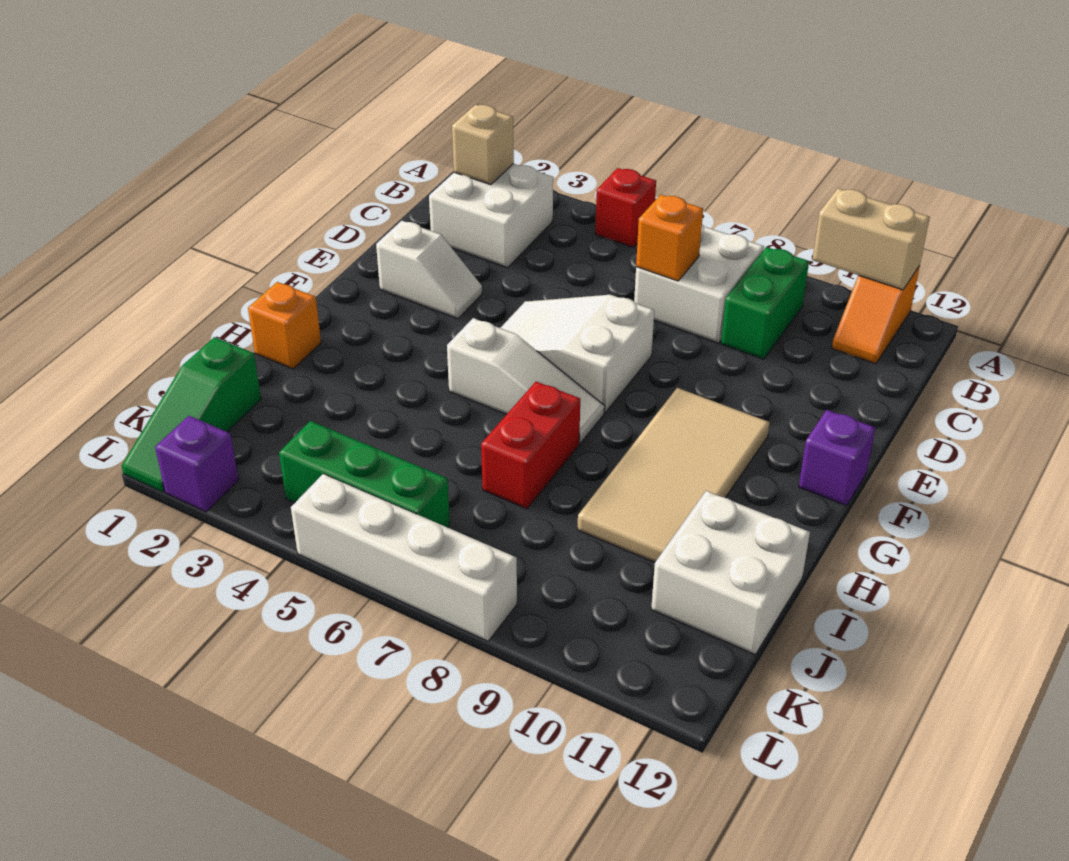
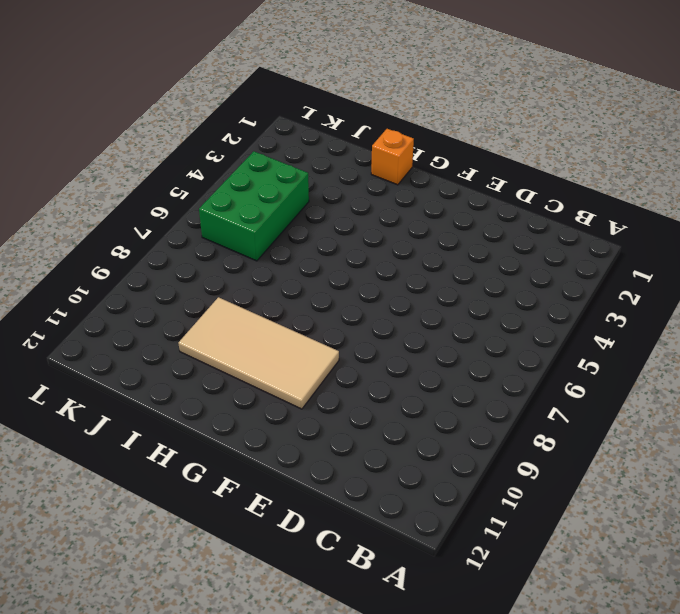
green 2x3 brick [199,151,309,261] -> green 1x3 brick [279,421,450,527]
none -> red 1x1 brick [595,168,656,247]
none -> orange 1x2 slope [832,266,920,364]
none -> white 2x2 brick [429,164,553,268]

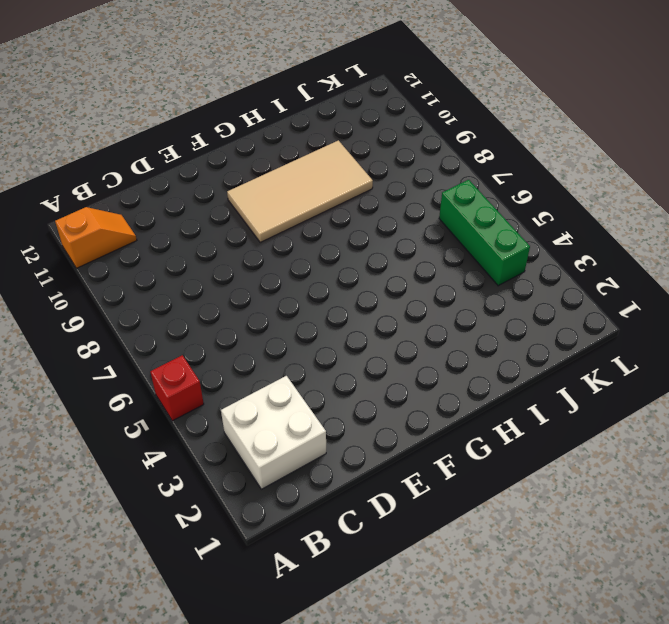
none -> white 2x2 brick [634,225,764,343]
none -> green 1x2 brick [721,247,809,359]
none -> white 1x2 slope [376,221,482,319]

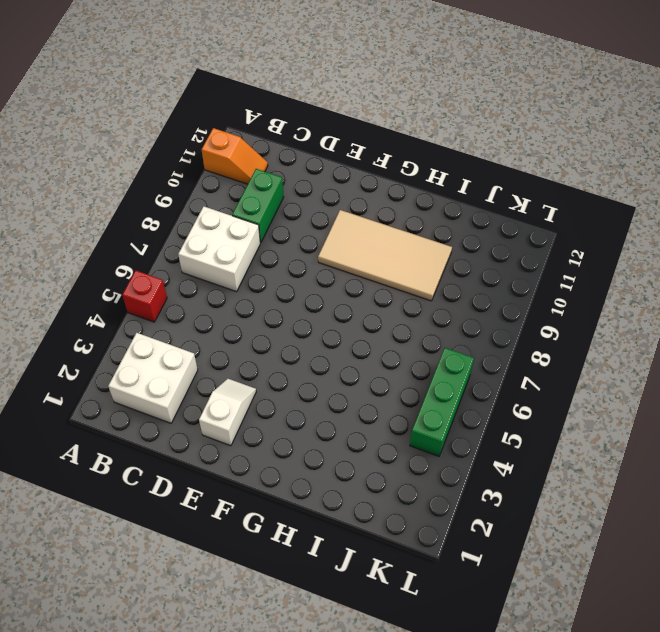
green 1x2 brick [232,169,284,243] -> green 1x2 brick turned to [721,247,809,359]
none -> white 2x3 slope [501,295,654,412]
none -> purple 1x1 brick [799,410,875,506]
none -> white 1x3 slope [447,318,605,443]

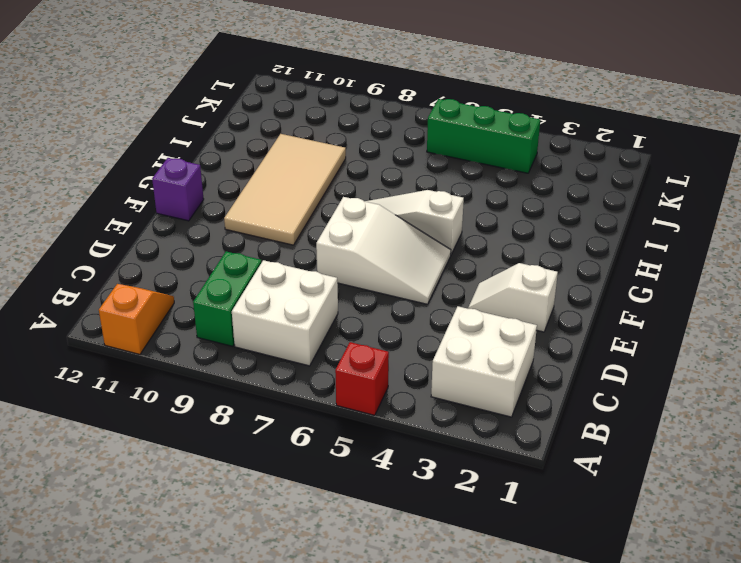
none -> orange 1x1 brick [248,282,321,369]
none -> red 1x2 brick [481,382,580,509]
none -> white 2x2 brick [651,491,810,655]

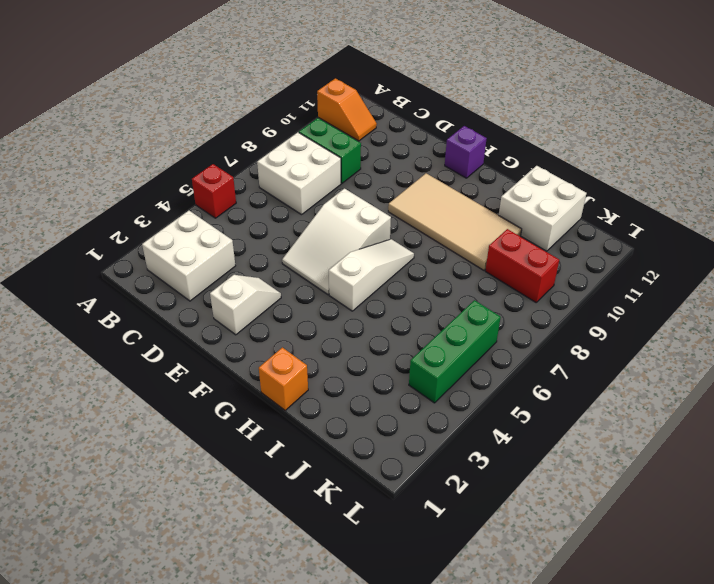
red 1x2 brick [485,229,559,302] -> red 1x2 brick moved to [481,382,580,509]
none -> green 1x3 slope [122,337,261,492]
none -> purple 1x1 brick [155,416,239,512]
none -> white 1x4 brick [291,474,517,641]

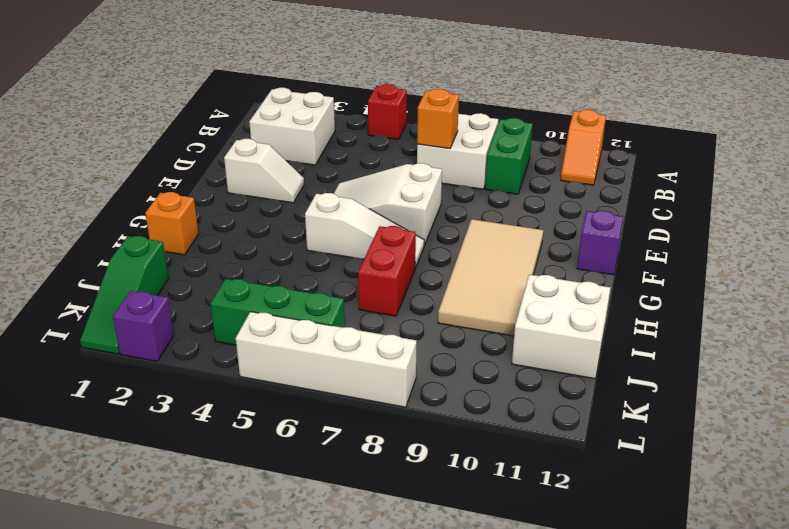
none -> tan 1x2 brick [812,188,930,290]
none -> tan 1x1 brick [452,105,514,185]

